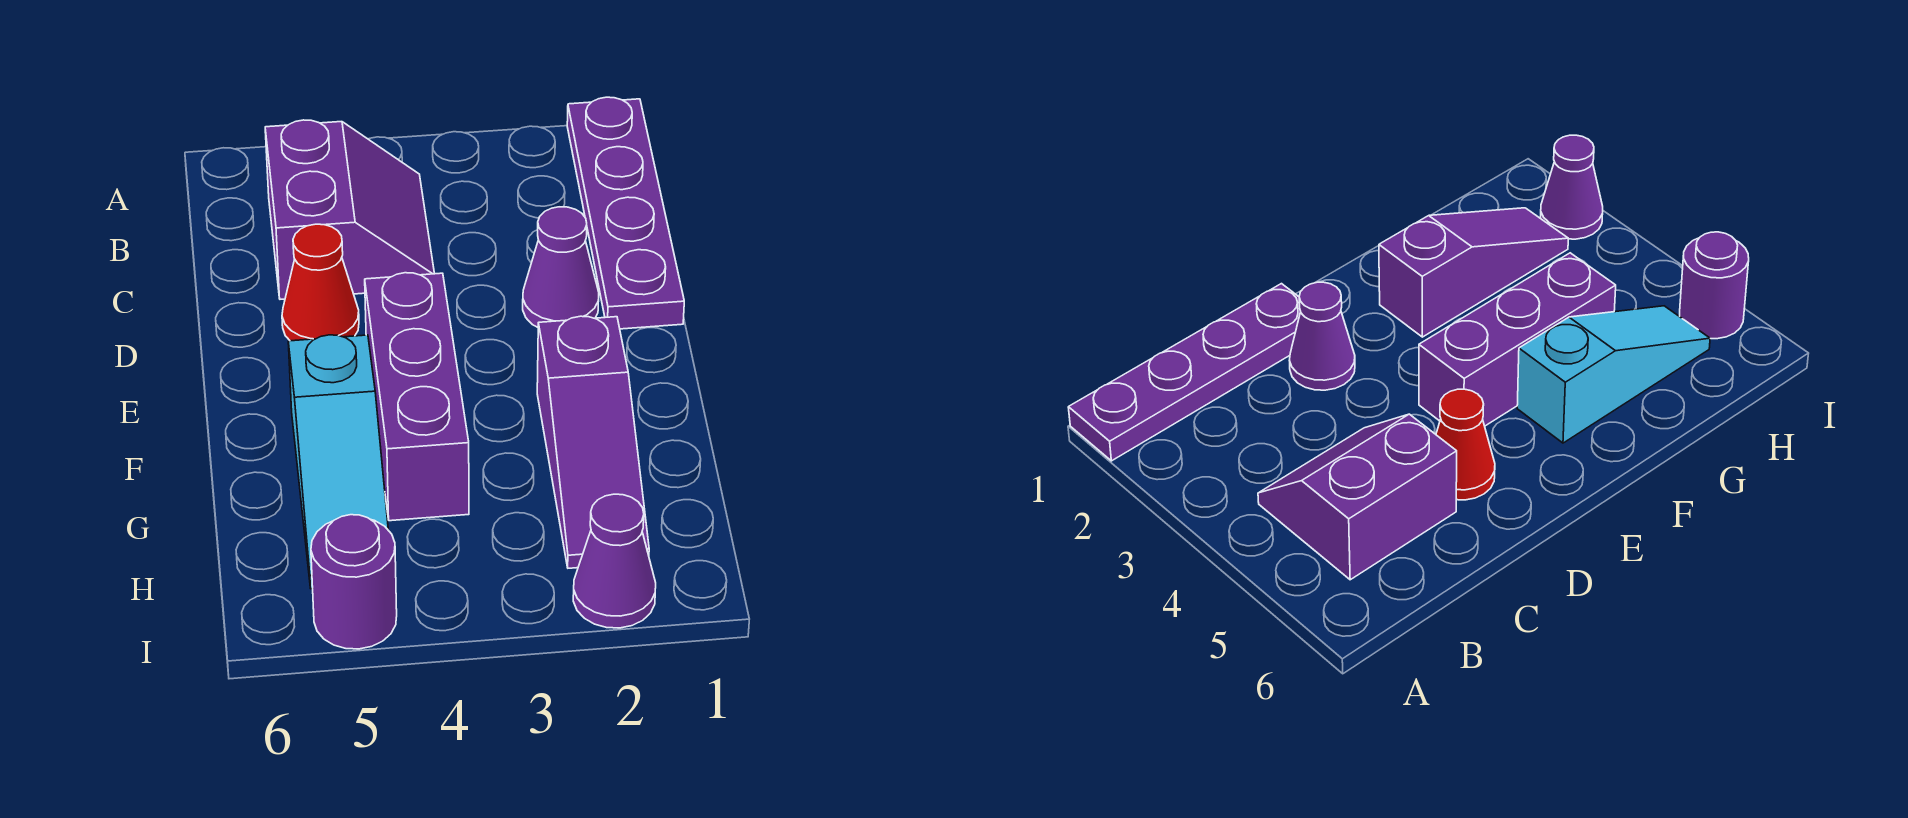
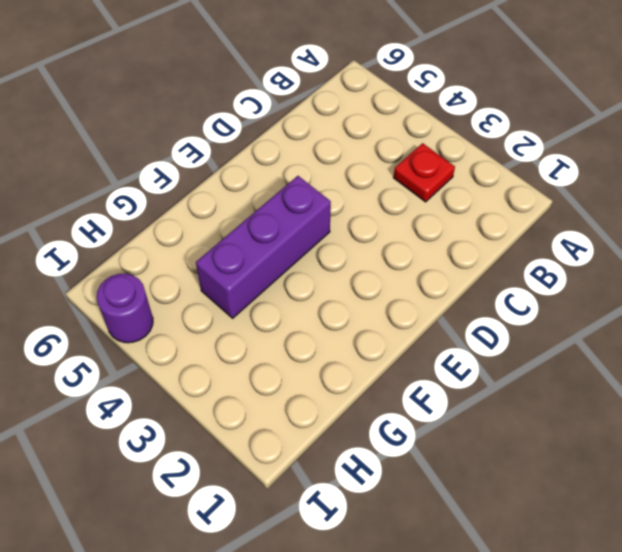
red 1x1 plate [394,143,455,202] -> none
none -> purple 1x4 plate [567,97,684,329]
none -> purple 2x2 slope [265,120,434,299]

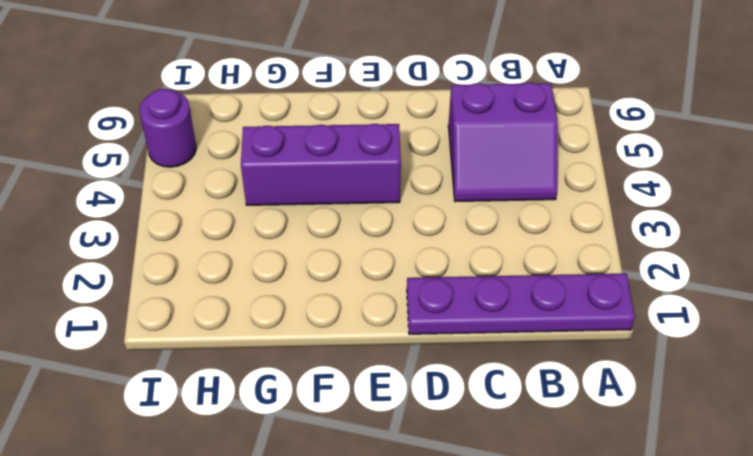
none -> purple 1x1 cone [523,207,599,327]
none -> red 1x1 cone [282,224,359,341]

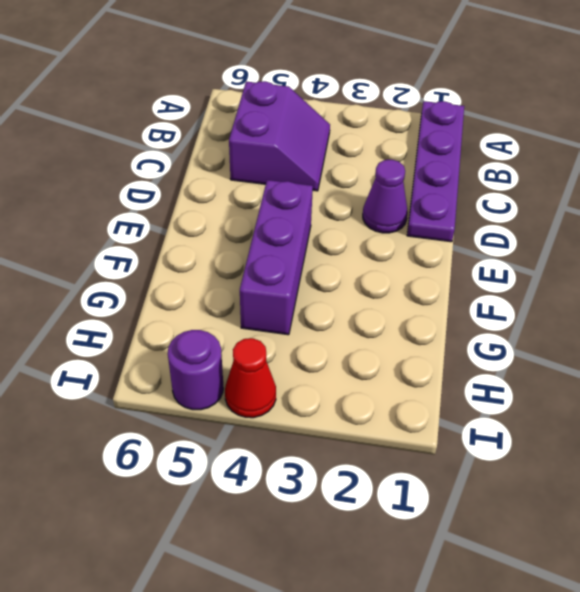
red 1x1 cone [225,338,276,418] -> red 1x1 cone moved to [282,224,359,341]
none -> purple 1x3 slope [537,316,649,568]
none -> cyan 1x3 slope [288,335,388,589]

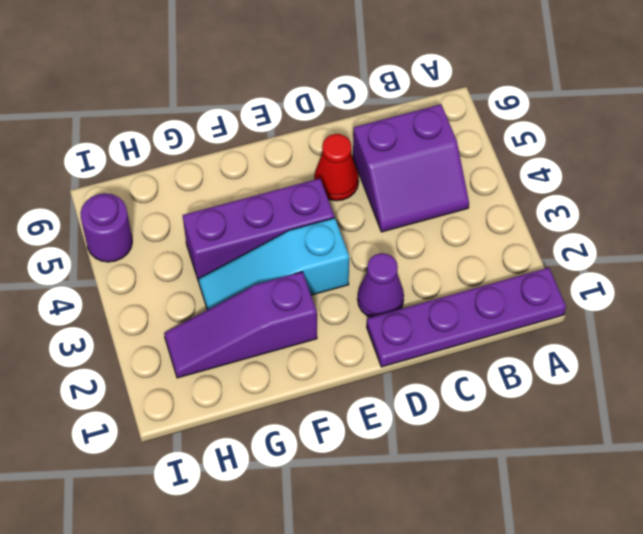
cyan 1x3 slope [199,218,349,310] -> cyan 1x3 slope moved to [288,335,388,589]
none -> purple 1x1 cone [573,494,656,628]

